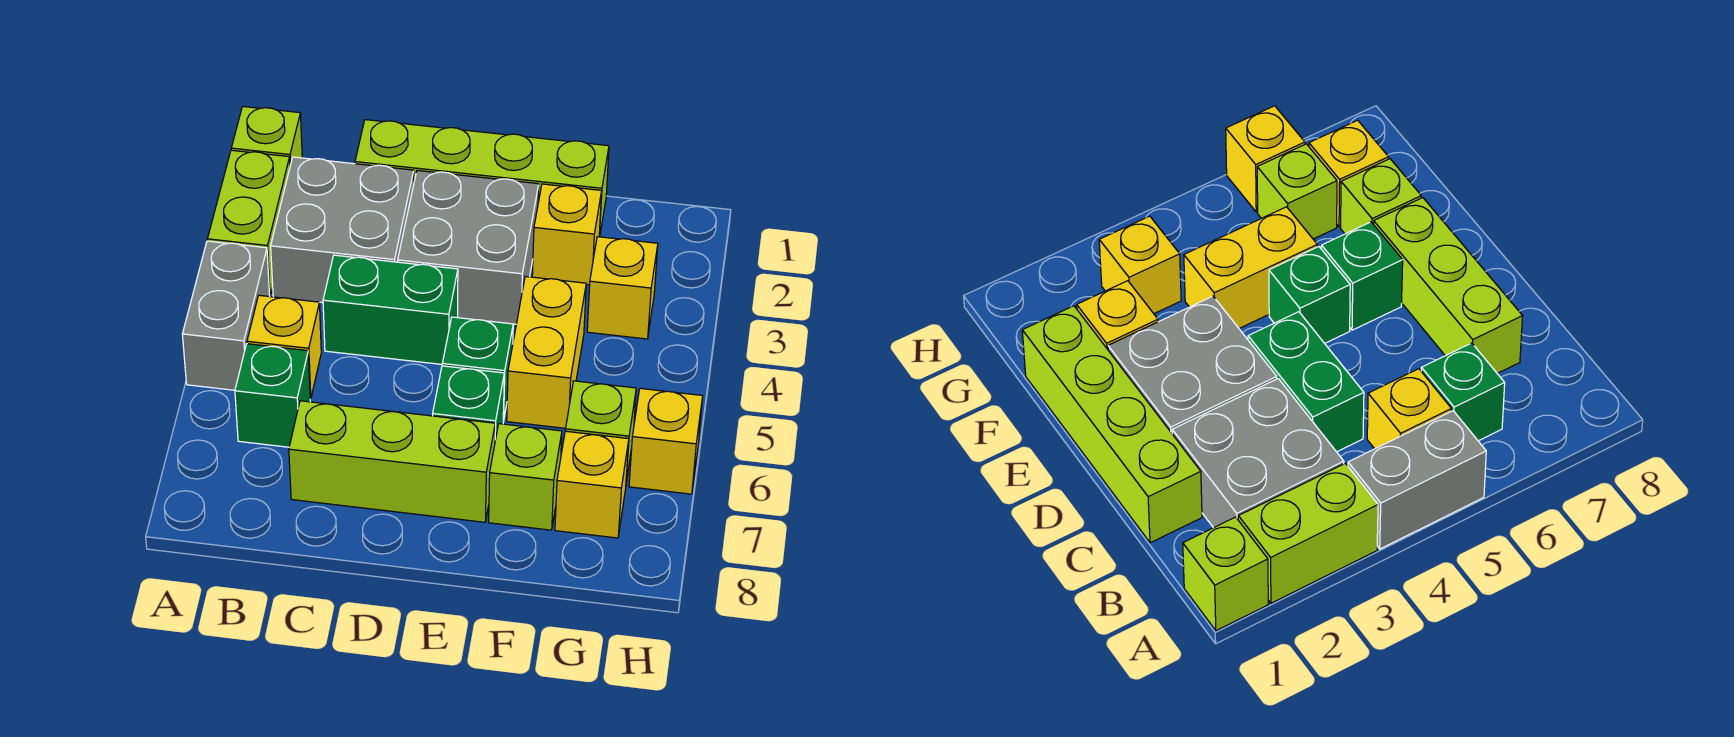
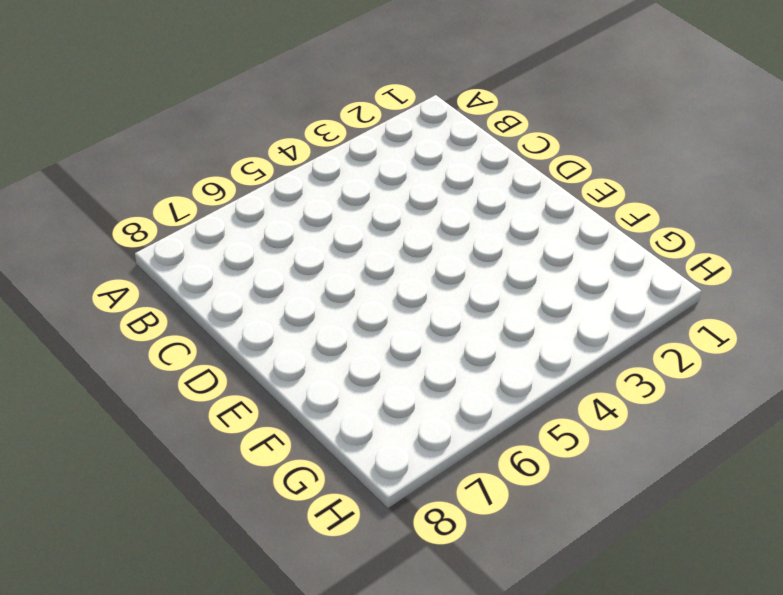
none -> lime 1x1 brick [231,107,302,165]
none -> lime 1x2 brick [208,150,290,295]
none -> grey 1x2 brick [182,241,270,390]

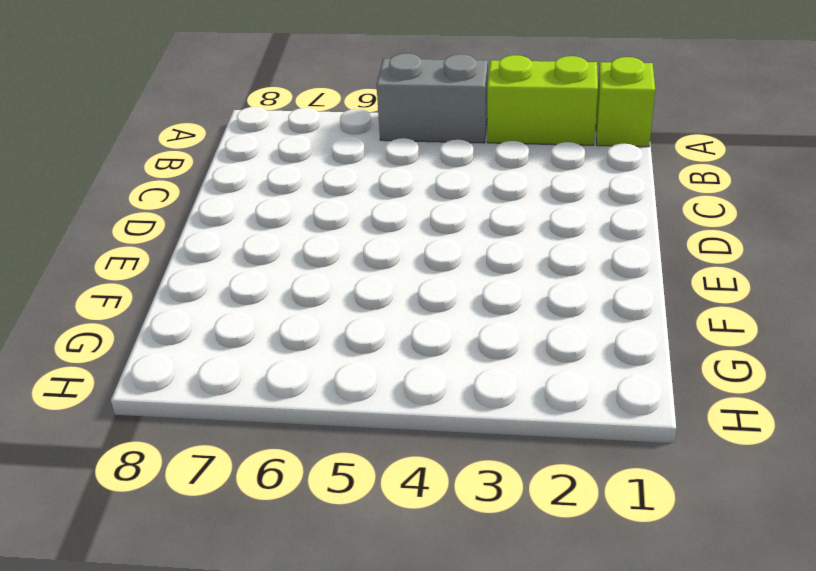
none -> grey 2x2 brick [271,157,414,303]
none -> yellow 1x1 brick [247,295,321,399]
none -> green 1x1 brick [235,344,310,447]

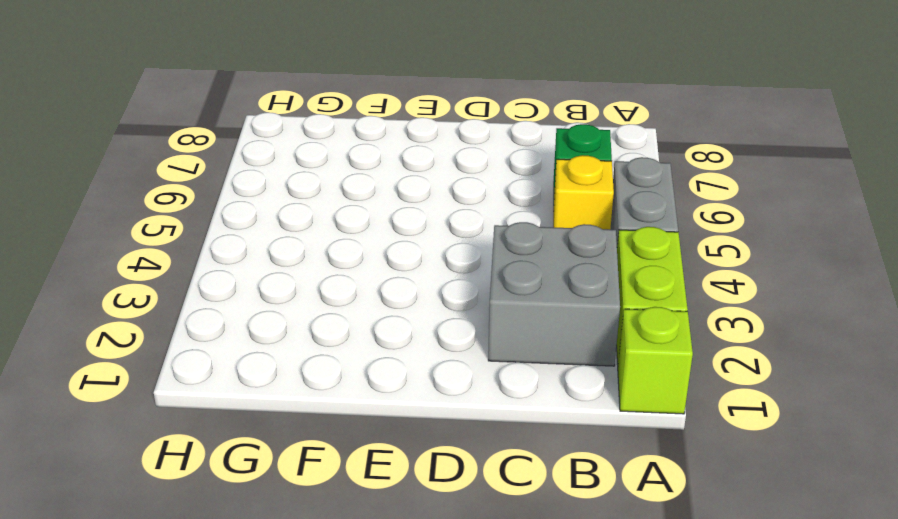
none -> lime 1x4 brick [355,120,609,237]
none -> green 1x2 brick [323,255,458,364]
none -> lime 1x3 brick [289,401,495,522]

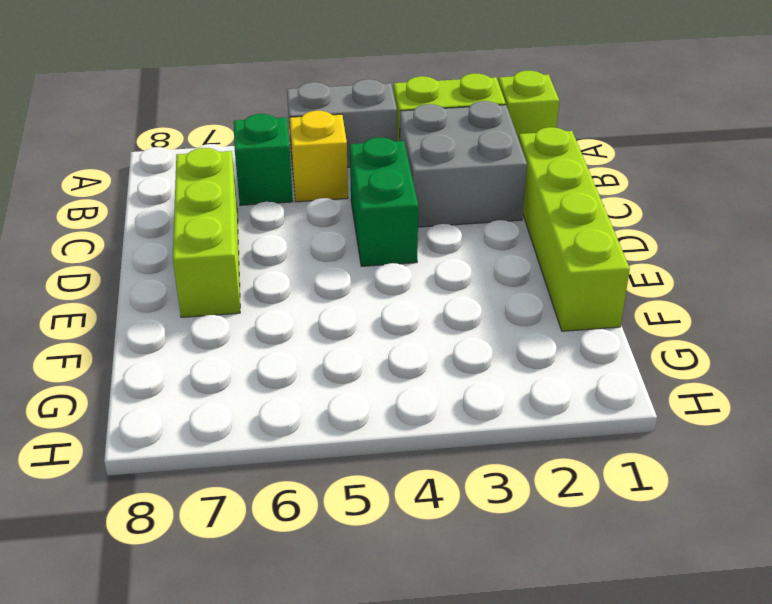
none -> grey 2x2 brick [398,171,539,324]
none -> green 1x1 brick [442,317,513,421]
none -> green 1x1 brick [433,366,504,440]

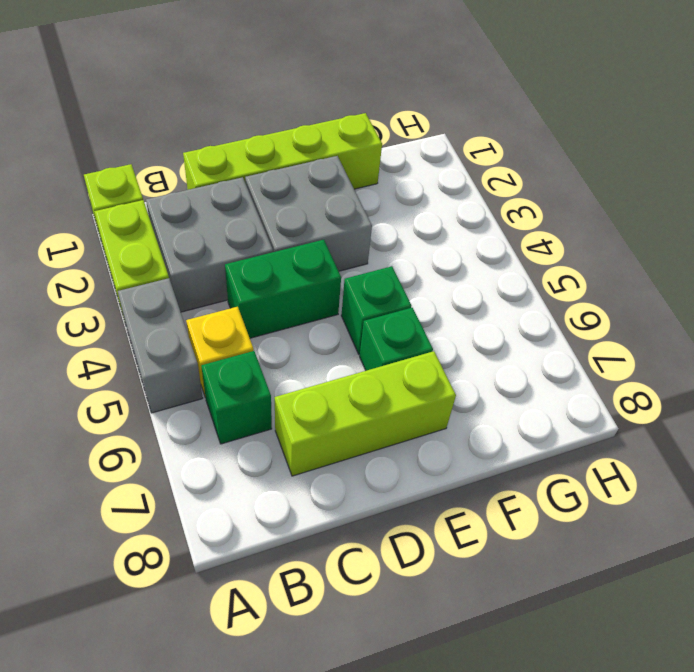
none -> yellow 1x1 brick [532,184,602,285]
none -> yellow 1x2 brick [507,276,586,428]
none -> lime 1x1 brick [489,424,562,530]

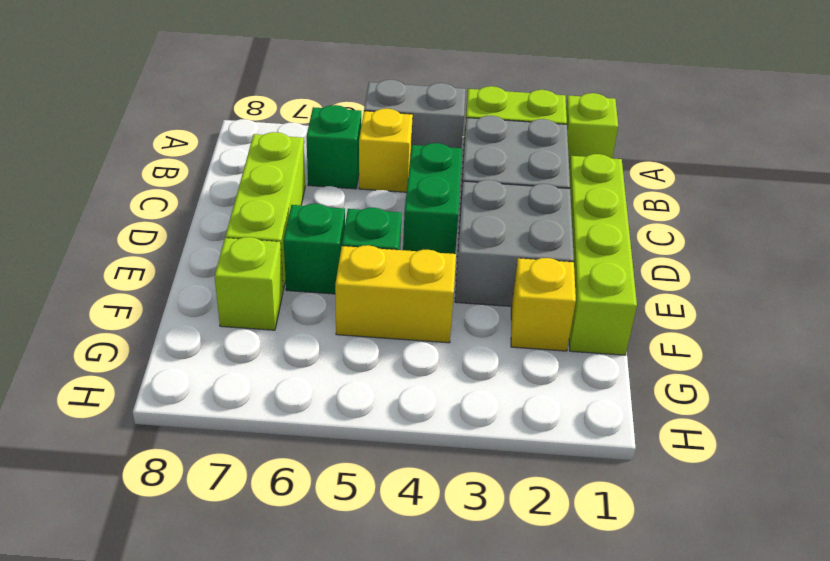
none -> yellow 1x1 brick [587,237,658,339]
none -> lime 1x1 brick [565,381,636,482]
none -> yellow 1x1 brick [555,431,629,538]

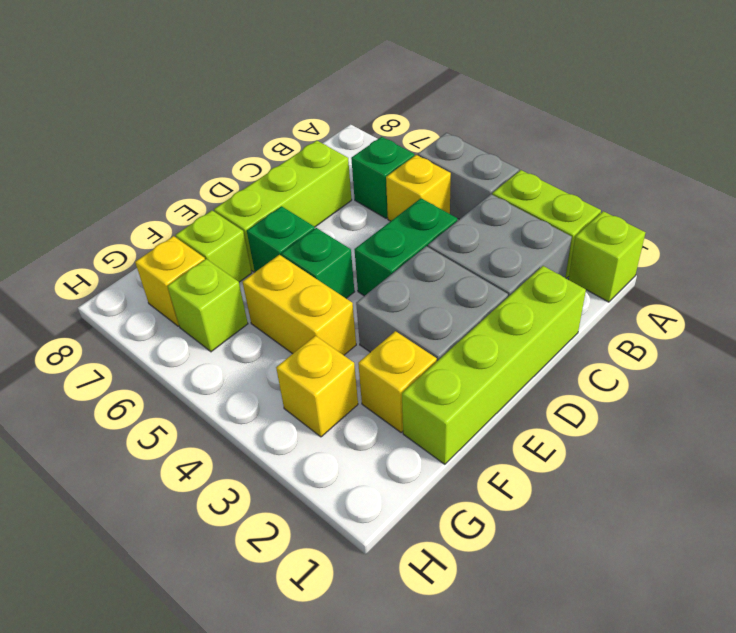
none -> yellow 1x1 brick [629,388,703,494]

